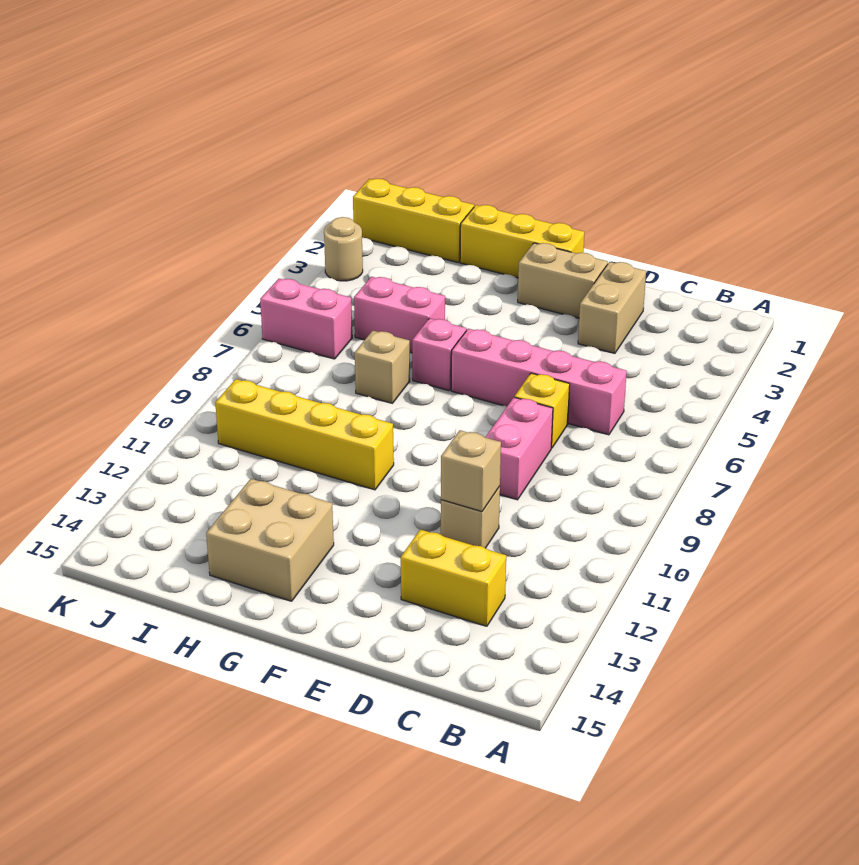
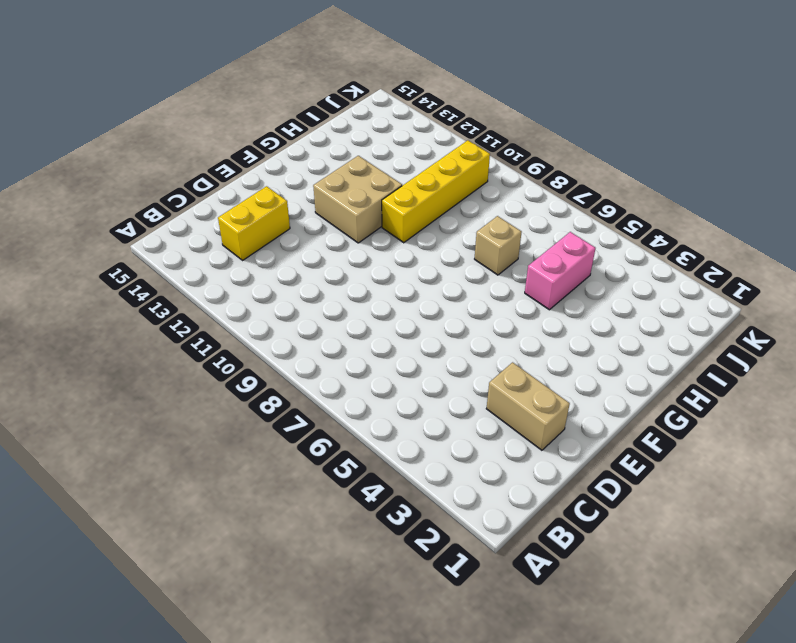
tan 2x2 brick [313,156,402,243] -> tan 2x2 brick moved to [206,479,334,601]
none -> pink 1x4 brick [451,329,627,435]
none -> yellow 1x1 brick [514,373,570,448]
none -> pink 1x2 brick [486,397,553,500]

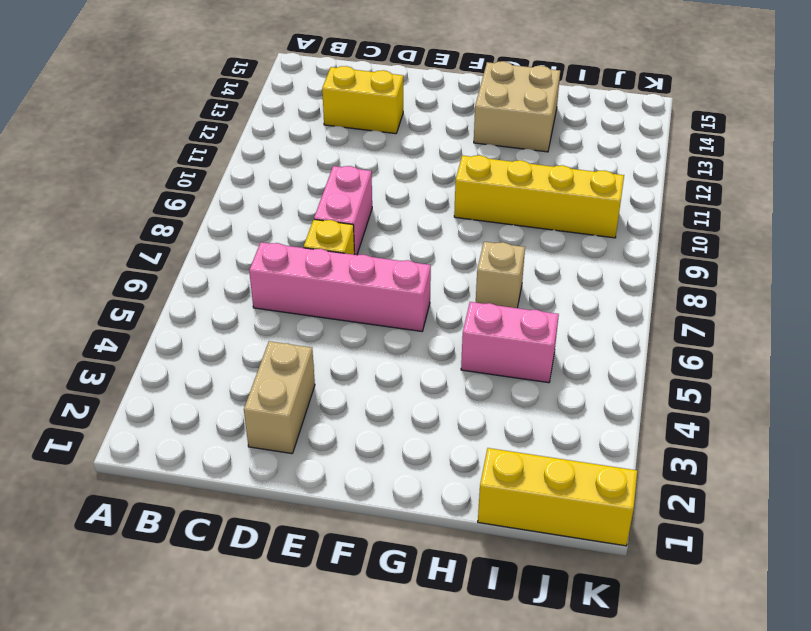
none -> tan 1x1 brick [441,486,500,548]
none -> tan 1x2 brick [518,243,608,318]
none -> yellow 1x3 brick [460,205,584,278]

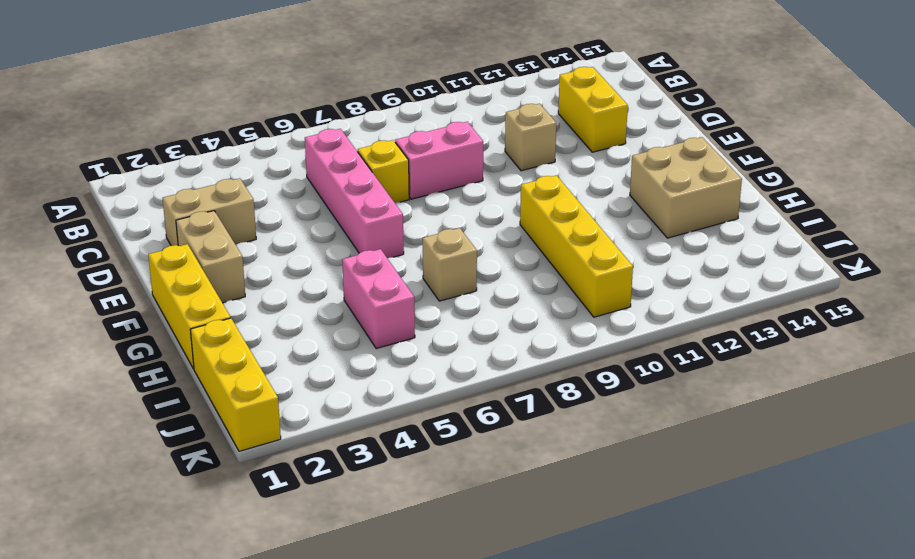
none -> pink 1x1 brick [412,318,466,391]
none -> pink 1x2 brick [260,278,352,359]
none -> tan 1x1 round brick [324,217,363,281]

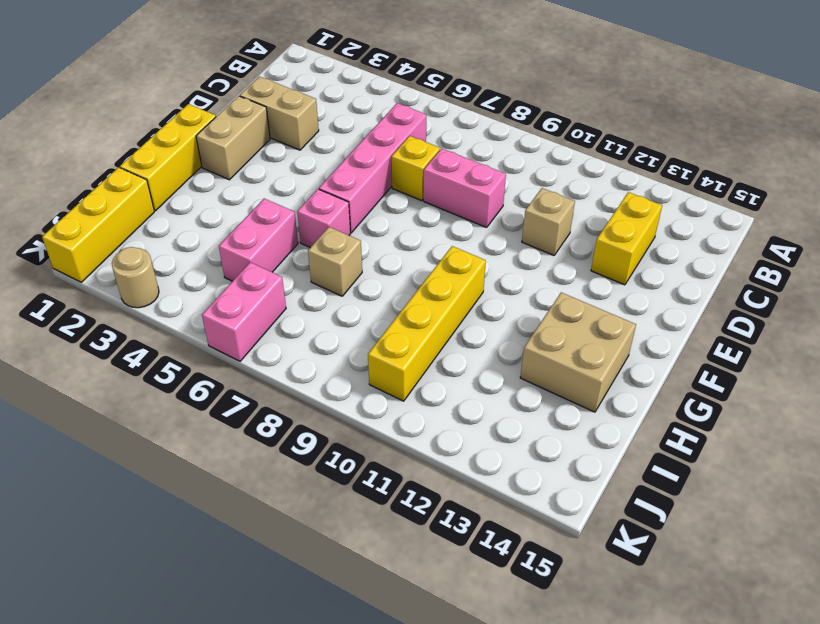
none -> tan 1x1 brick [441,430,501,512]

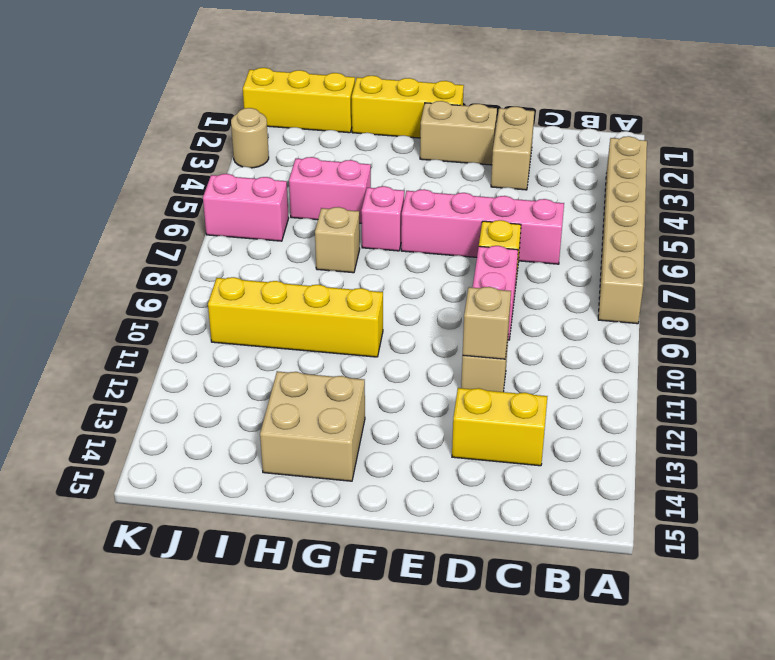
tan 1x6 brick [598,136,647,324] -> none

